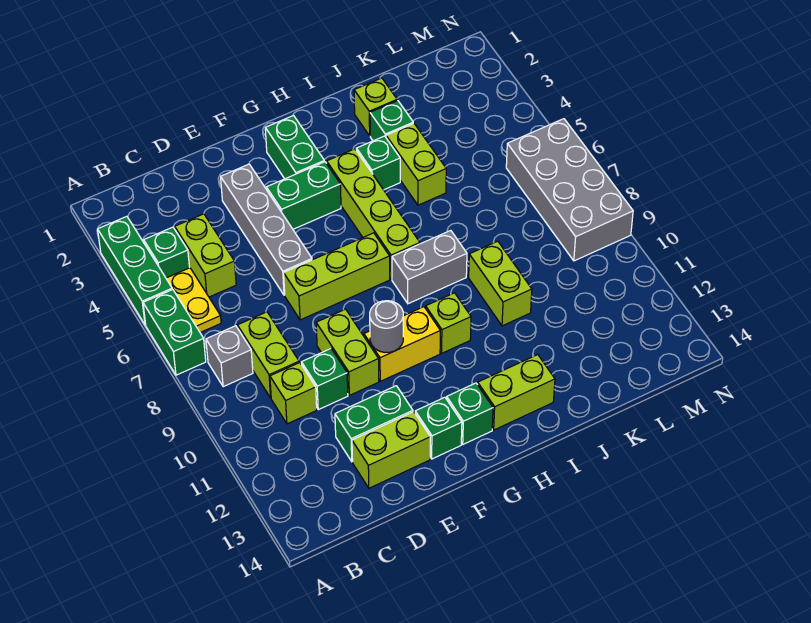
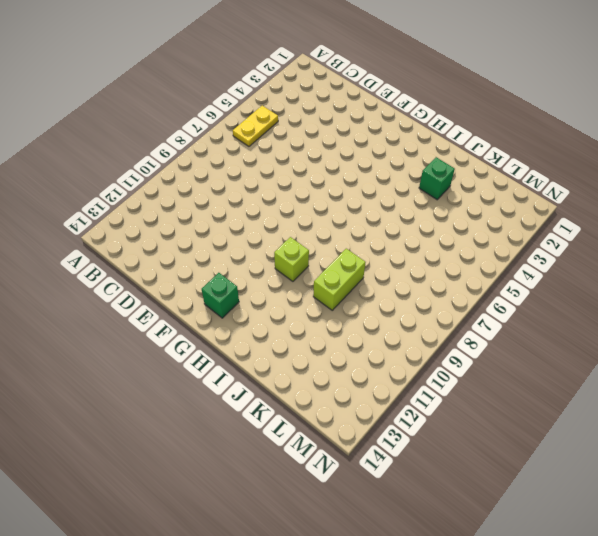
none -> green 1x3 brick [98,216,172,325]
none -> green 1x2 brick [143,289,206,375]
none -> green 1x1 brick [144,227,190,278]
none -> grey 1x1 brick [206,326,253,387]

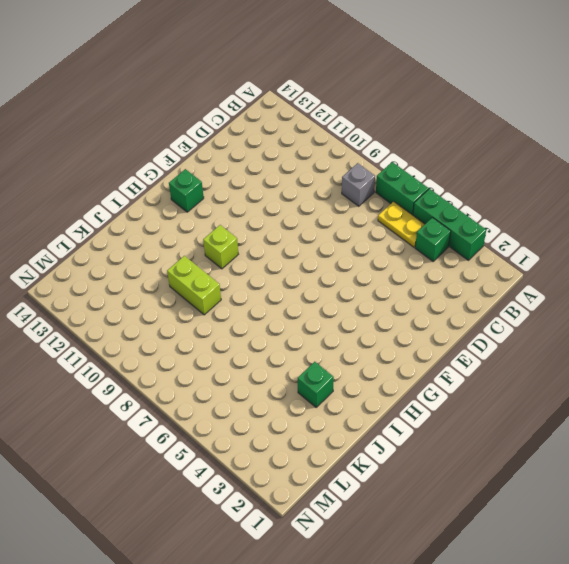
none -> lime 1x2 brick [175,214,236,297]
none -> lime 1x2 brick [237,312,299,398]
none -> lime 1x1 brick [270,362,317,424]
none -> green 1x1 brick [301,349,348,410]

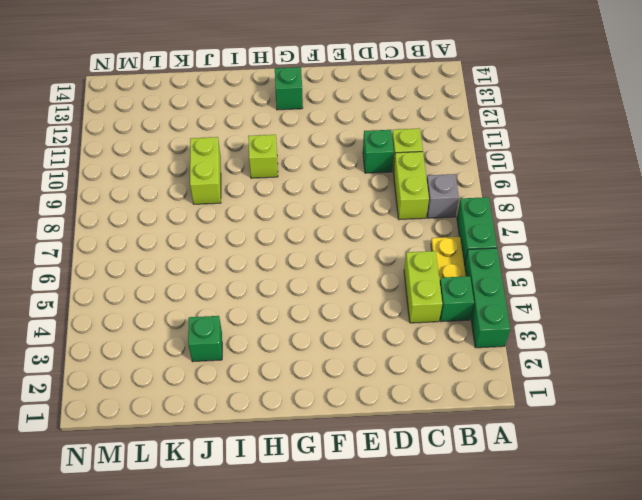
none -> green 1x2 brick [335,386,413,462]
none -> lime 1x2 brick [352,412,430,488]
none -> grey 1x4 brick [221,164,312,295]
none -> lime 1x3 brick [284,233,390,320]

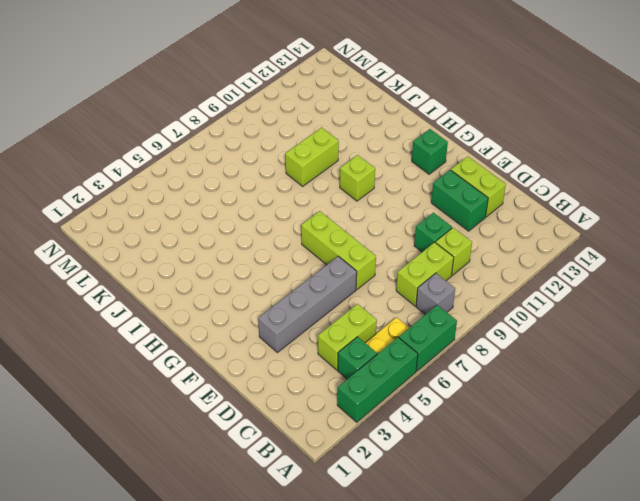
none -> lime 1x2 brick [316,309,379,395]
none -> green 1x2 brick [266,162,341,229]
none -> yellow 1x2 brick [364,307,440,381]
none -> green 1x1 brick [415,397,462,459]

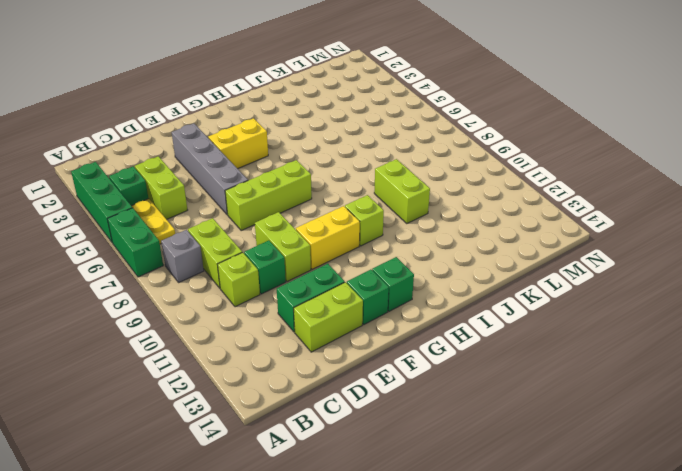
yellow 1x2 brick [208,118,268,169] -> green 1x2 brick [266,162,341,229]
none -> green 1x2 brick [265,116,324,179]
none -> lime 1x4 brick [327,149,420,279]
none -> grey 1x2 brick [392,230,467,304]
none -> lime 1x2 brick [478,355,555,430]

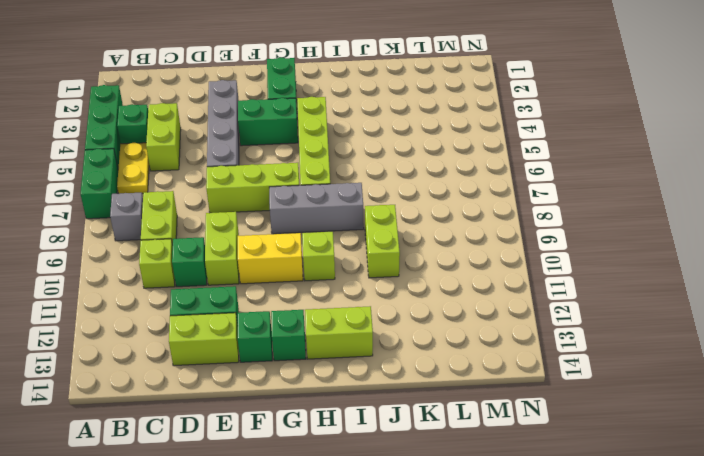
grey 1x3 brick [269,183,364,234] -> grey 1x2 brick [392,230,467,304]
none -> green 1x1 brick [356,136,400,190]
none -> lime 1x1 brick [354,78,397,136]
none -> green 1x1 brick [370,101,413,141]
none -> lime 1x2 brick [386,123,446,205]

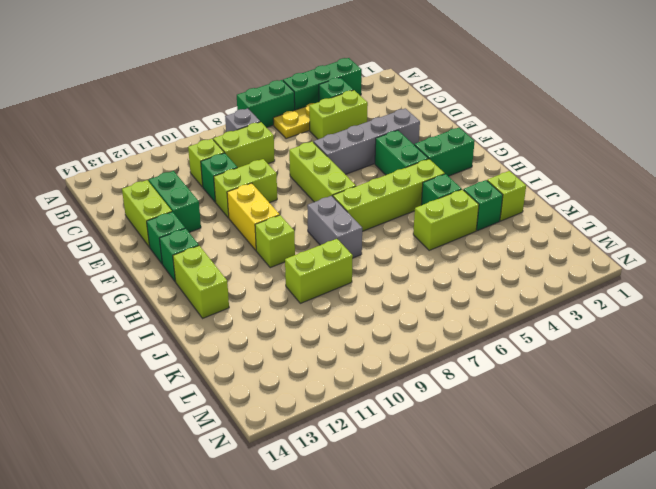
none -> grey 2x4 brick [506,119,633,261]
none -> grey 1x1 round brick [370,301,403,352]

